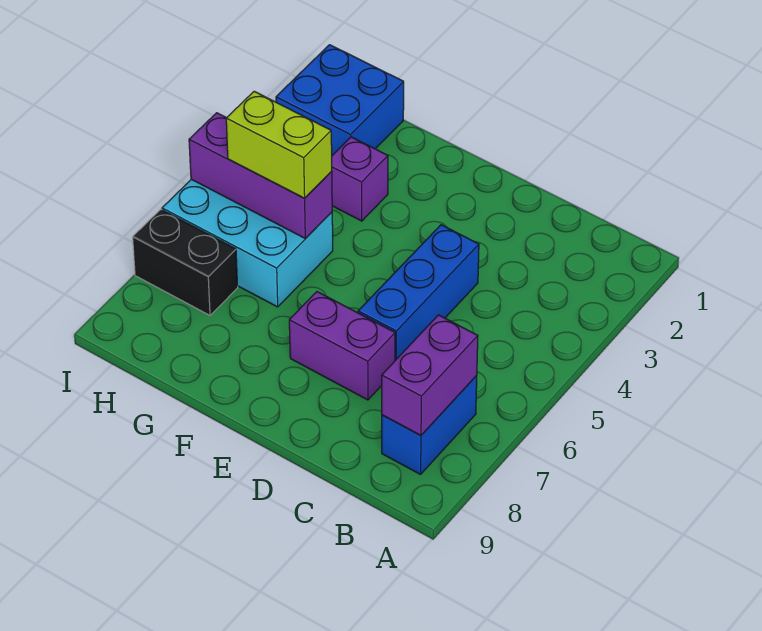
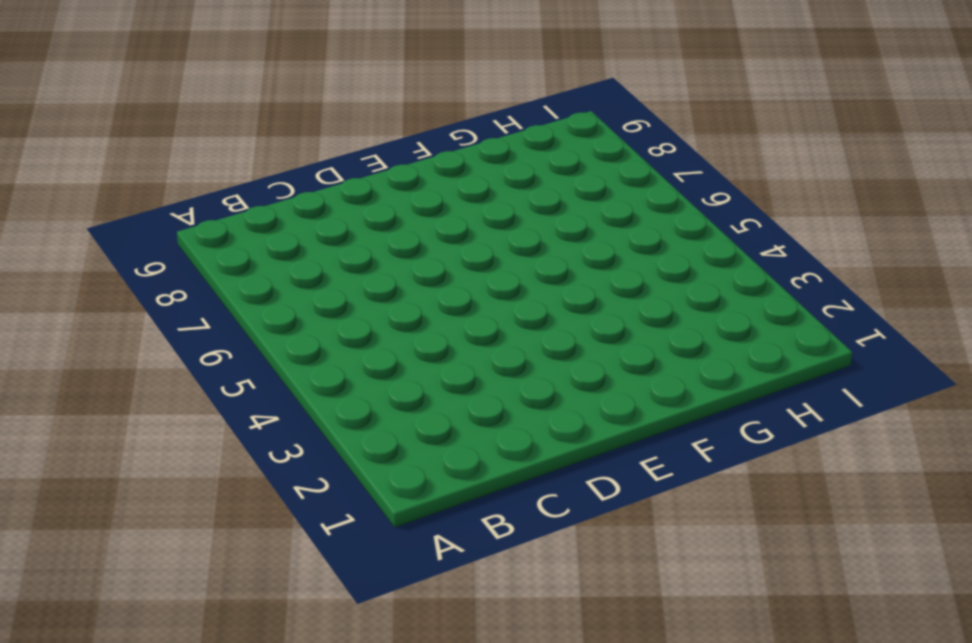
none -> blue 1x2 brick [382,376,477,474]
none -> blue 1x3 brick [358,225,479,360]

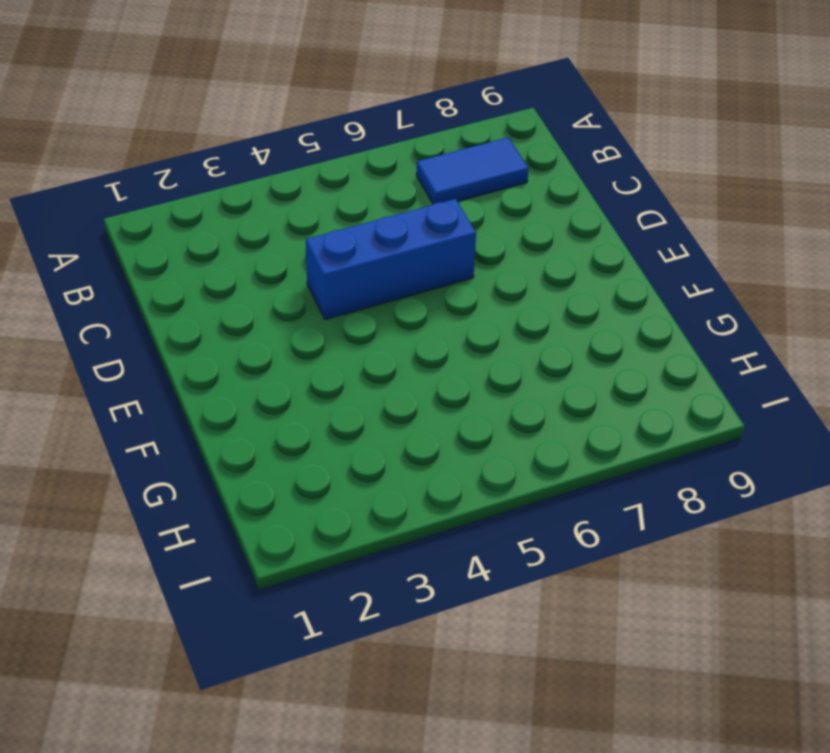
blue 1x2 tile [416,137,529,204] -> blue 1x2 brick [382,376,477,474]
none -> purple 1x2 brick [289,292,395,400]
none -> purple 1x1 brick [332,137,388,221]

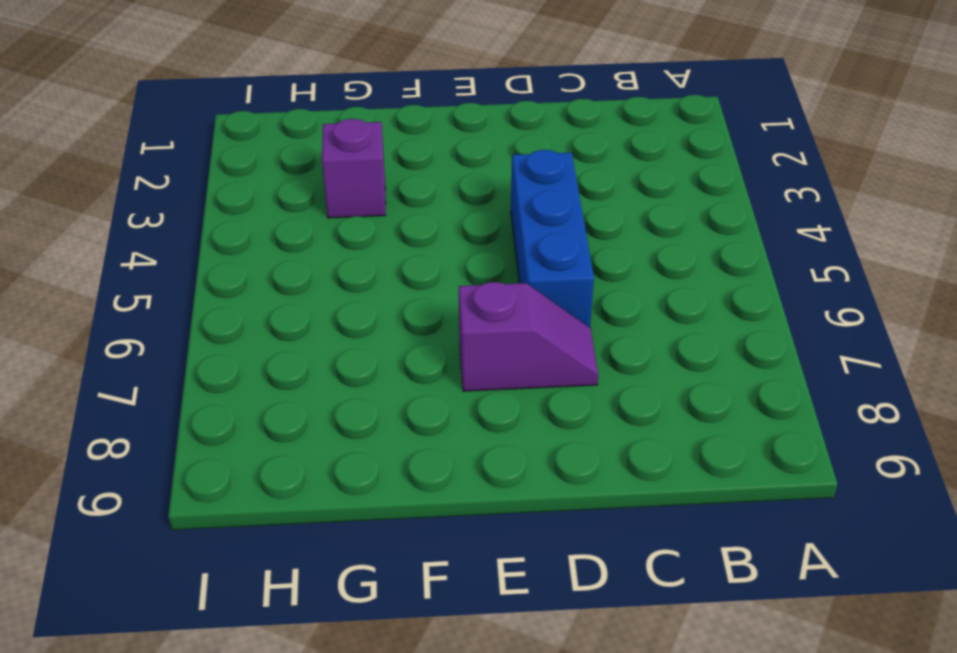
purple 1x2 slope [459,282,598,391] -> purple 1x2 brick [289,292,395,400]
none -> blue 1x2 brick [382,376,477,474]
none -> cyan 2x3 brick [162,179,333,307]

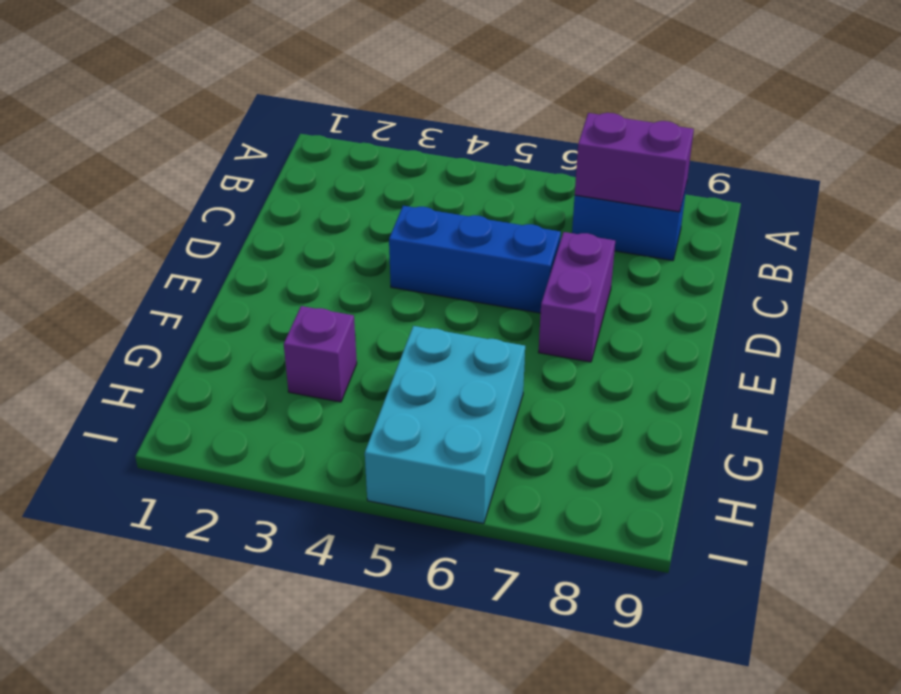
none -> blue 2x2 brick [276,45,404,155]
none -> black 1x2 brick [133,209,238,315]

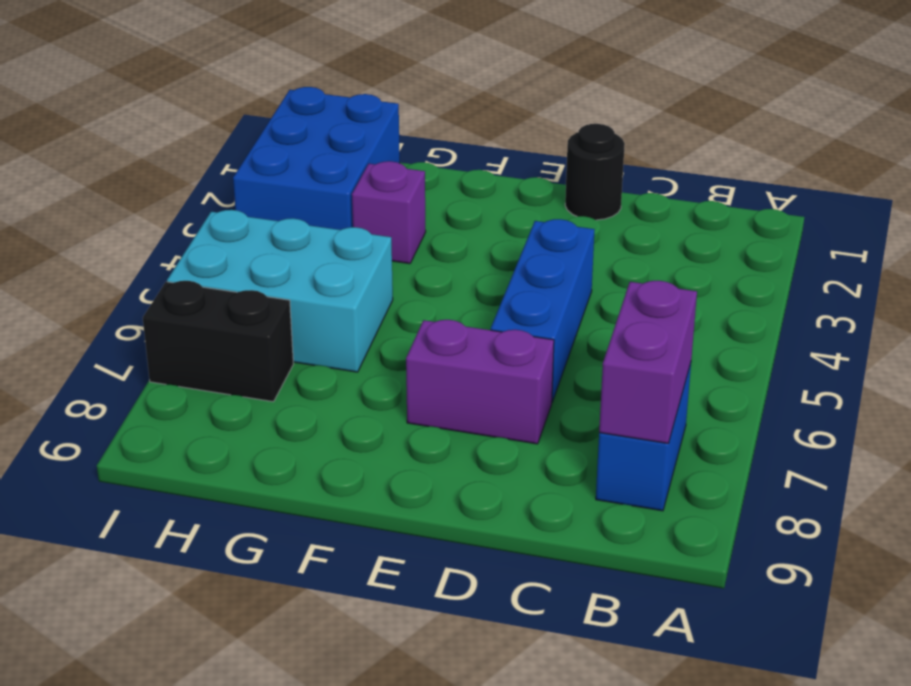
black 1x1 round brick [565,124,625,220] -> none
blue 2x3 brick [233,87,400,230] -> blue 2x2 brick [276,45,404,155]
none -> purple 1x3 brick [189,113,332,239]
none -> lime 1x2 brick [226,91,332,198]

